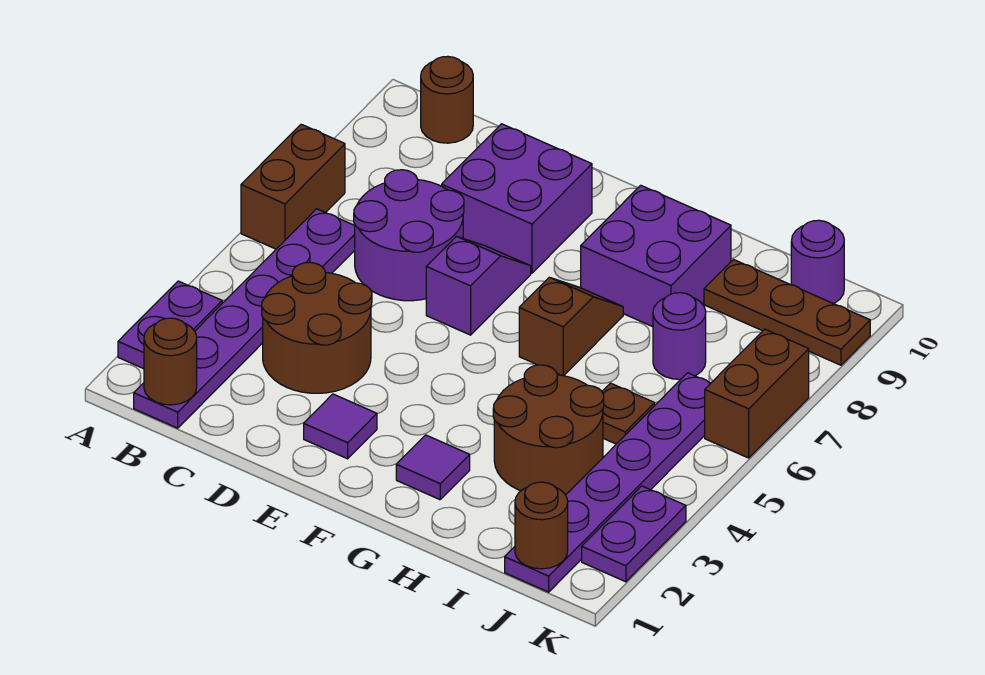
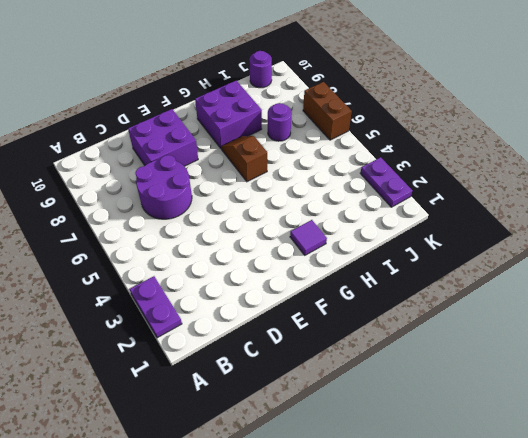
none -> brown 1x2 brick [241,124,345,249]
none -> purple 1x6 plate [134,209,355,428]
none -> brown 1x1 round brick [421,56,473,143]

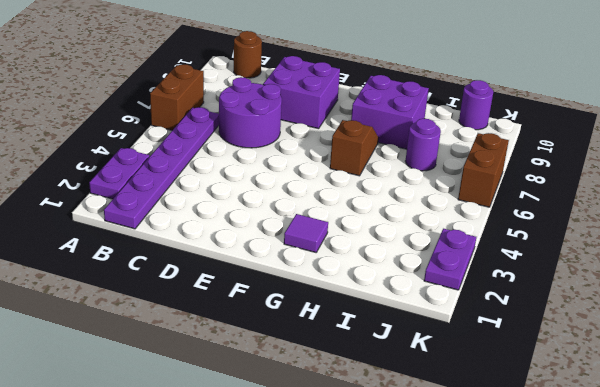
none -> brown 2x2 round brick [262,262,372,393]
none -> purple 1x1 tile [304,394,377,459]
none -> purple 1x2 slope [426,236,531,335]

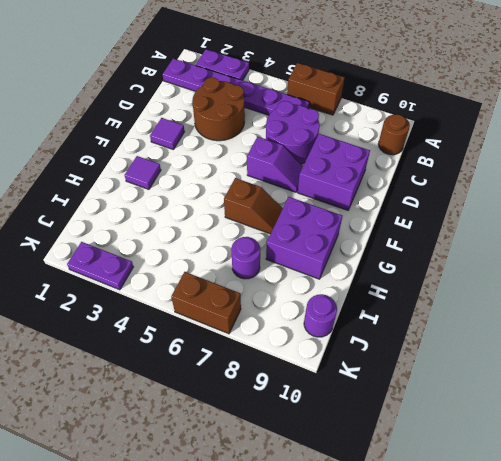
none -> brown 2x2 round brick [493,365,604,494]
none -> brown 1x1 plate [602,383,655,444]
none -> brown 1x3 plate [704,260,870,365]

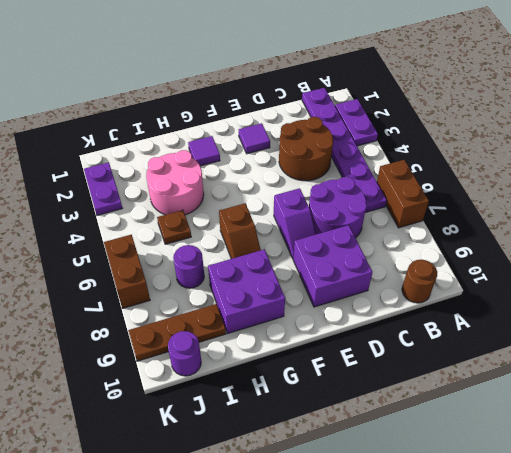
pink 2x2 round brick [146,150,204,215] -> brown 2x2 round brick [493,365,604,494]
none -> purple 1x6 plate [505,373,711,592]
none -> brown 1x1 round brick [144,318,197,405]
none -> brown 1x1 round brick [515,482,568,569]

